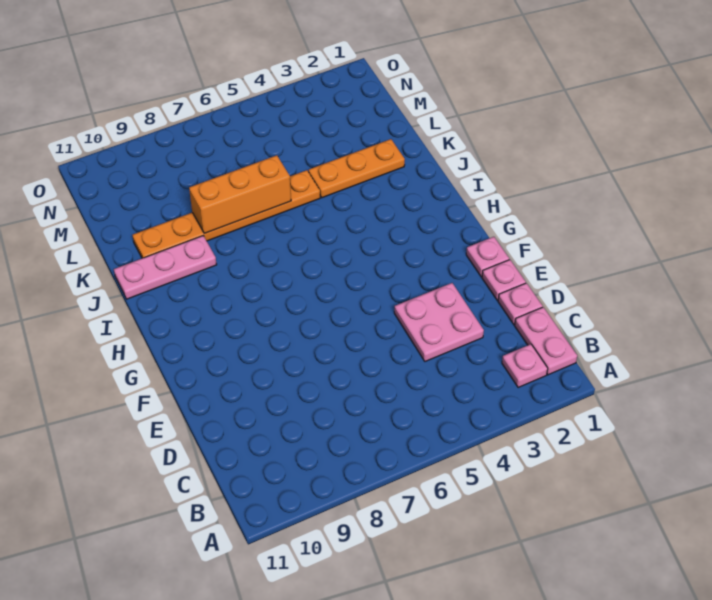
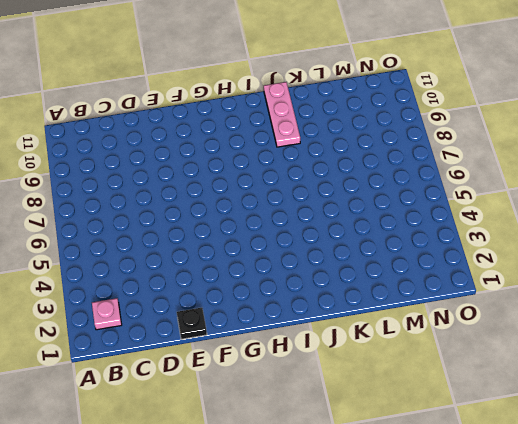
black 1x1 plate [177,308,207,339] -> pink 1x1 plate [482,260,526,301]
none -> pink 1x2 plate [515,307,577,375]
none -> pink 1x1 plate [498,283,543,325]

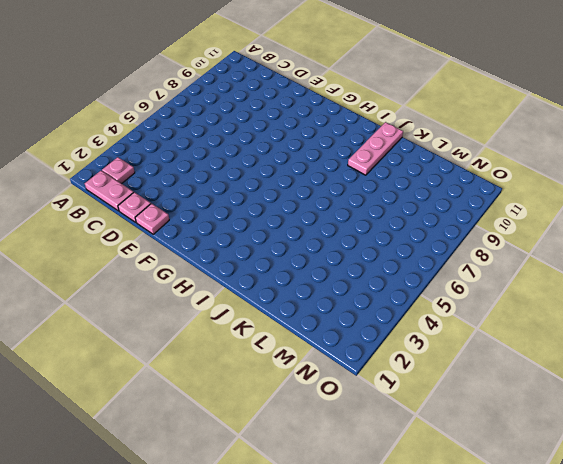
none -> pink 2x2 plate [394,283,484,361]
none -> pink 1x1 plate [466,237,509,277]

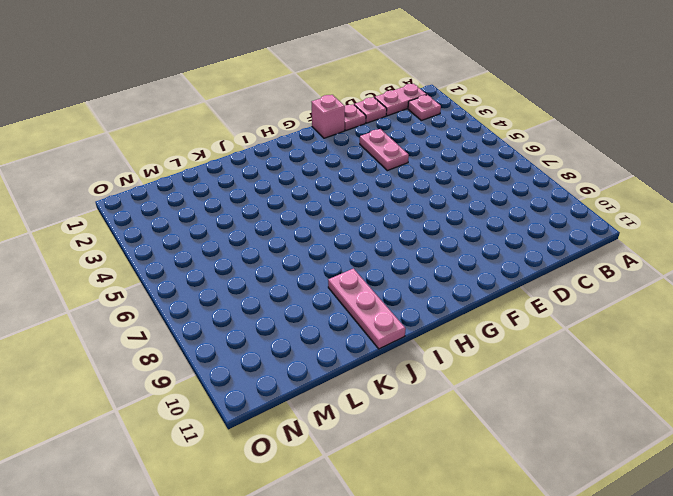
pink 1x2 plate [360,129,409,171] -> pink 2x2 plate [394,283,484,361]
pink 1x1 brick [312,95,345,138] -> pink 1x1 plate [466,237,509,277]
none -> orange 1x3 plate [309,139,405,198]
none -> orange 1x6 plate [133,170,320,258]

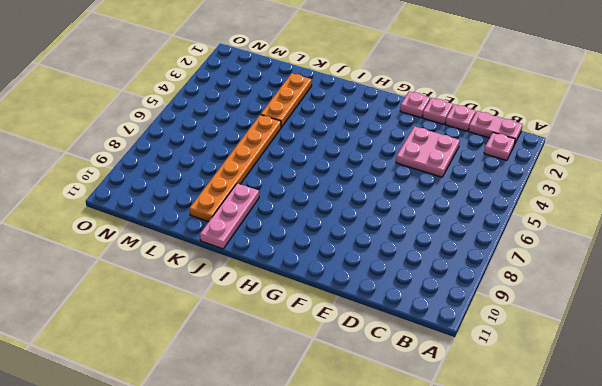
none -> orange 1x3 brick [189,155,291,233]

